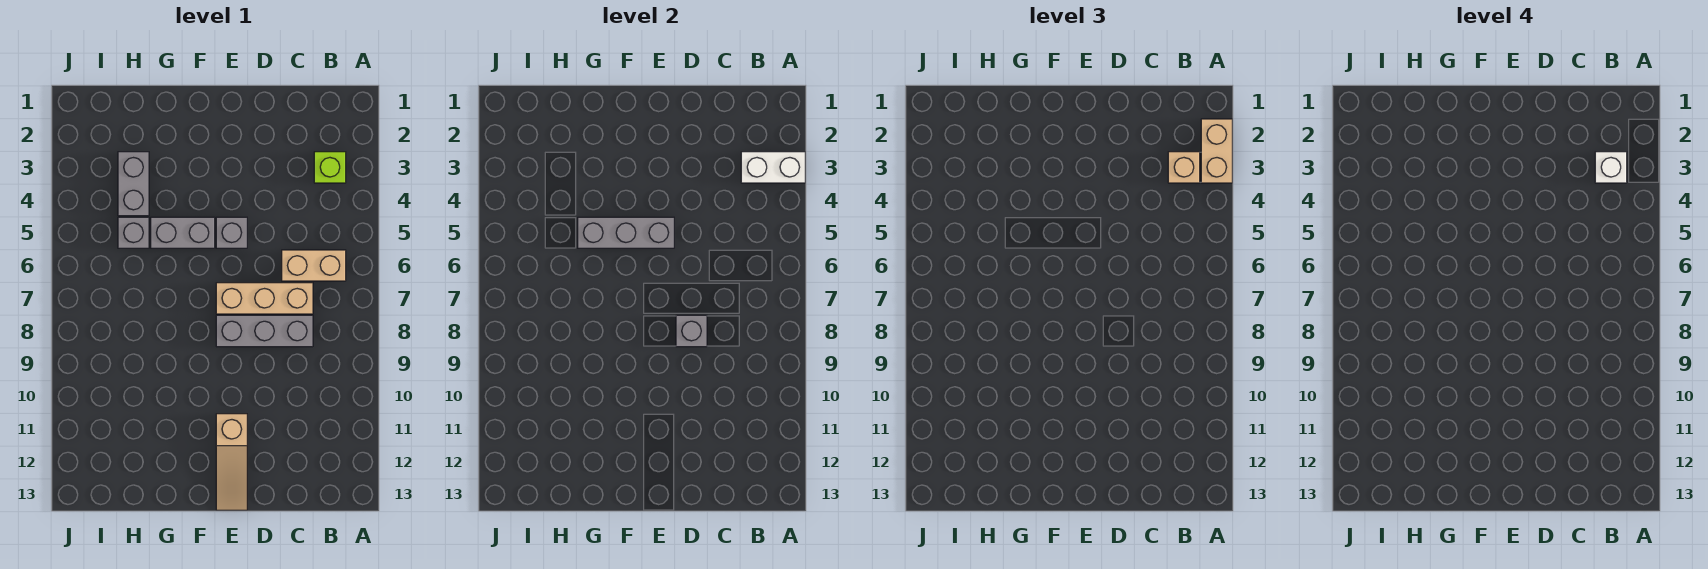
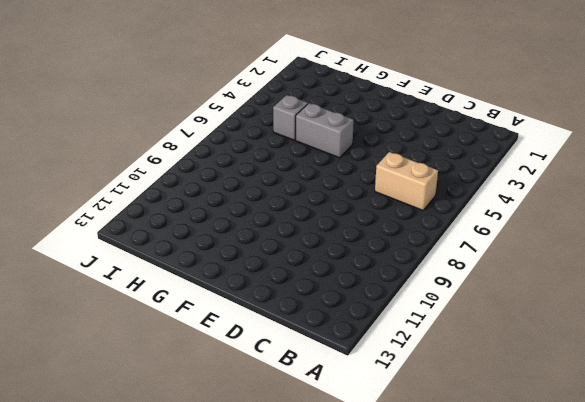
none -> lime 1x1 brick [314,152,346,183]
none -> tan 1x3 brick [216,283,313,314]
none -> grey 1x3 brick [216,315,313,347]

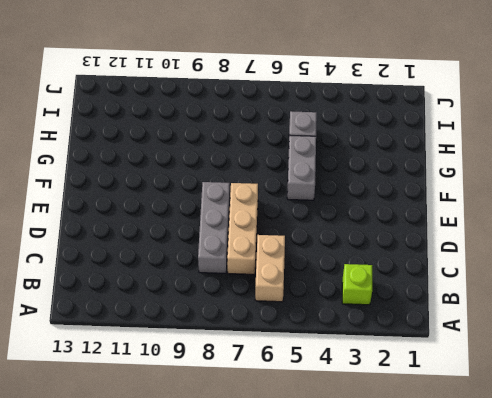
none -> grey 1x1 brick [216,217,247,248]
none -> tan 1x3 slope [216,414,247,510]
none -> grey 1x2 brick [118,152,149,216]

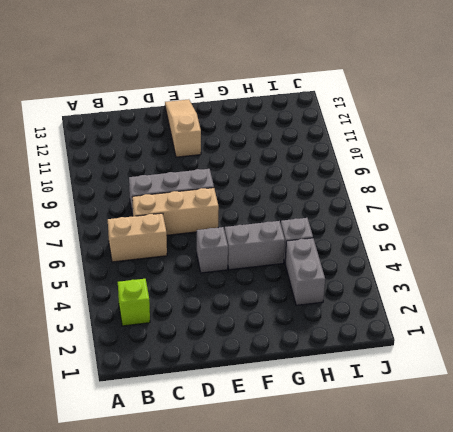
none -> white 1x2 brick [741,152,805,183]
none -> grey 1x1 brick [676,315,707,347]
none -> grey 1x3 brick [578,217,674,248]

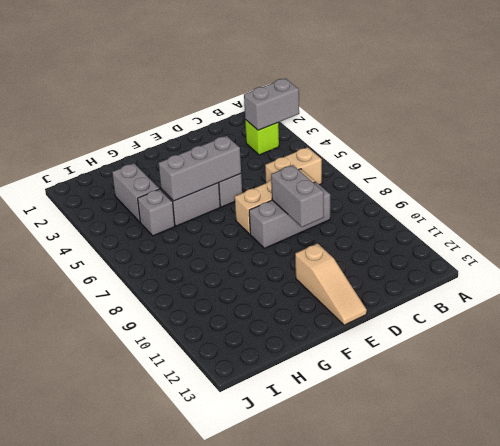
grey 1x2 brick [244,78,299,130] -> white 1x2 brick [741,152,805,183]
grey 1x2 brick [271,165,324,227] -> grey 1x1 brick [676,315,707,347]
none -> tan 1x2 brick [1201,119,1232,183]
none -> tan 1x1 brick [1168,152,1200,183]
none -> white 1x1 brick [1595,152,1627,183]

